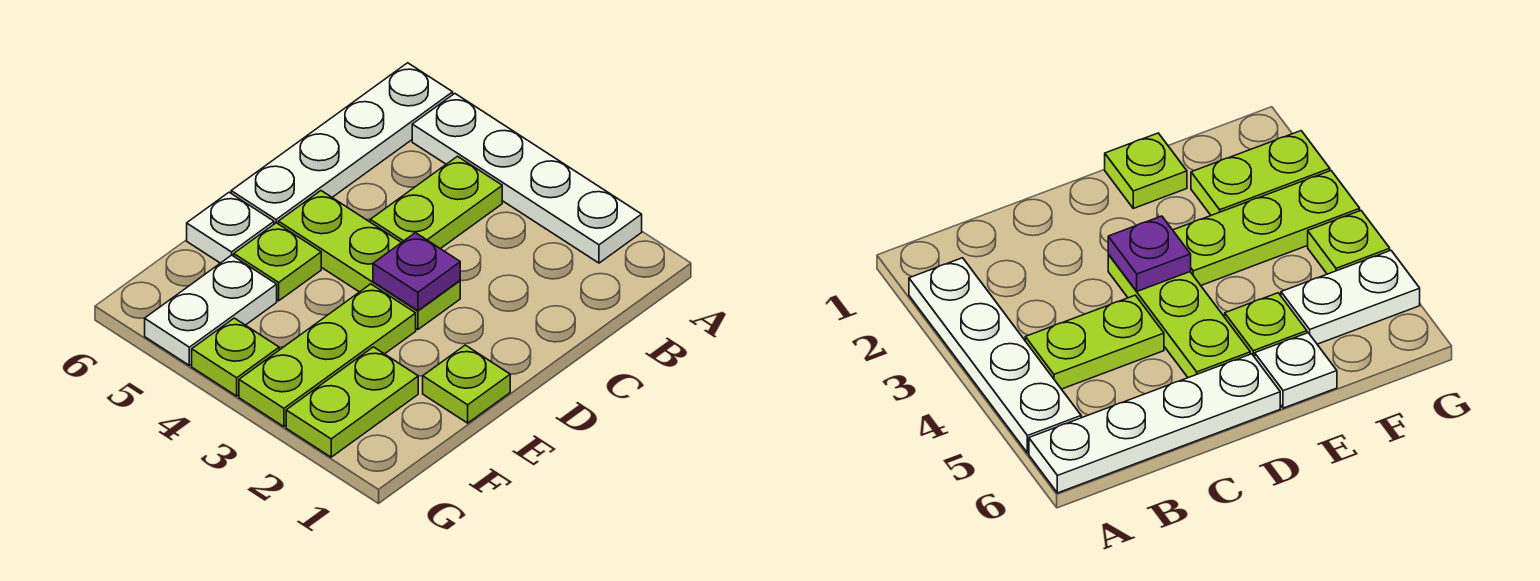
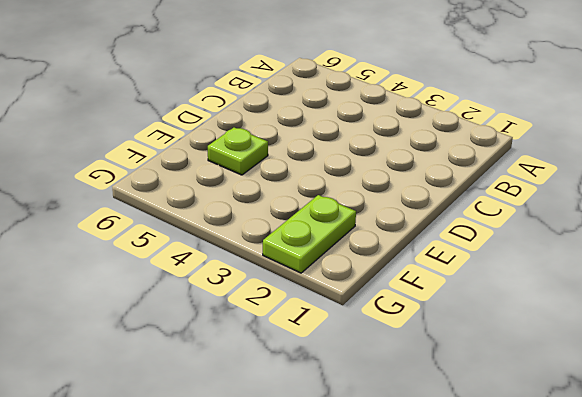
none -> white 1x4 plate [412,94,642,263]
none -> white 1x4 plate [231,63,453,224]
none -> lime 1x2 plate [370,156,502,249]

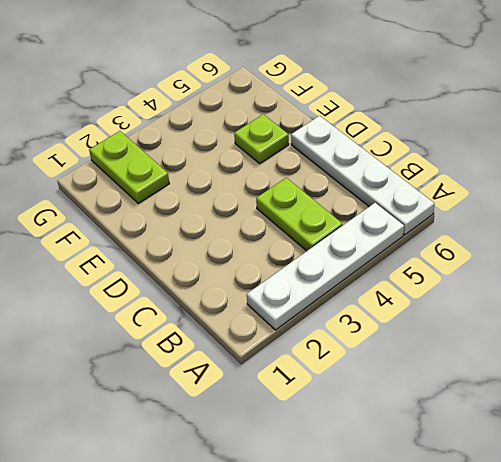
none -> lime 1x3 plate [278,191,460,330]
none -> lime 1x1 plate [423,345,510,423]
none -> lime 1x3 plate [239,284,416,427]

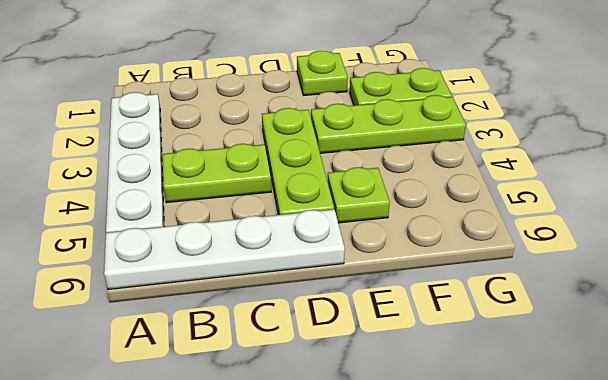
none -> white 1x1 plate [187,192,274,263]
none -> white 1x2 plate [145,255,277,365]
none -> lime 1x1 plate [192,318,279,396]

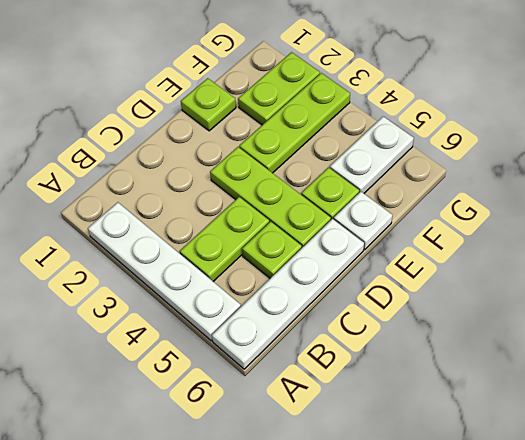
lime 1x1 plate [242,222,302,278] -> lime 1x1 plate moved to [192,318,279,396]
none -> purple 1x1 plate [373,233,460,311]

